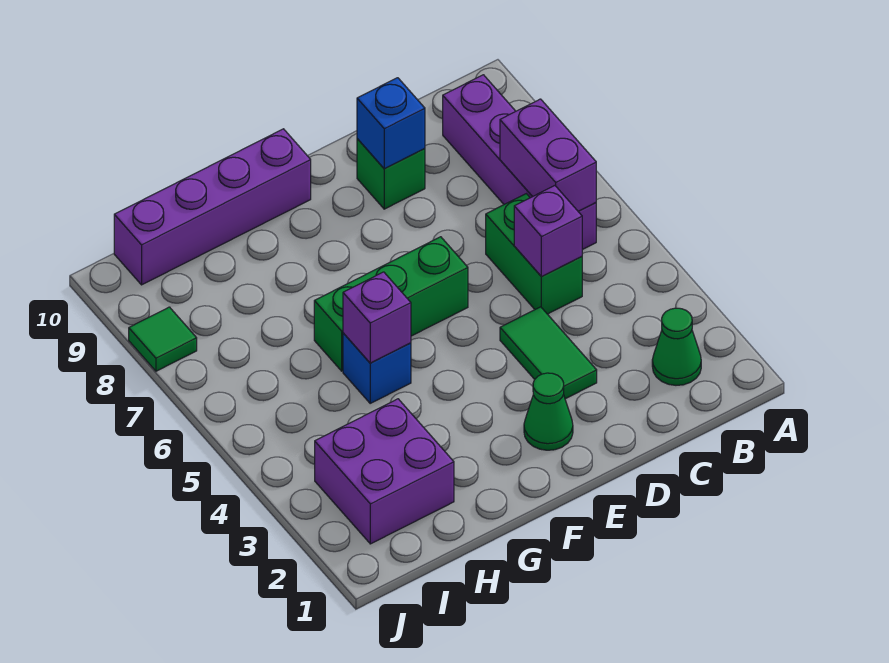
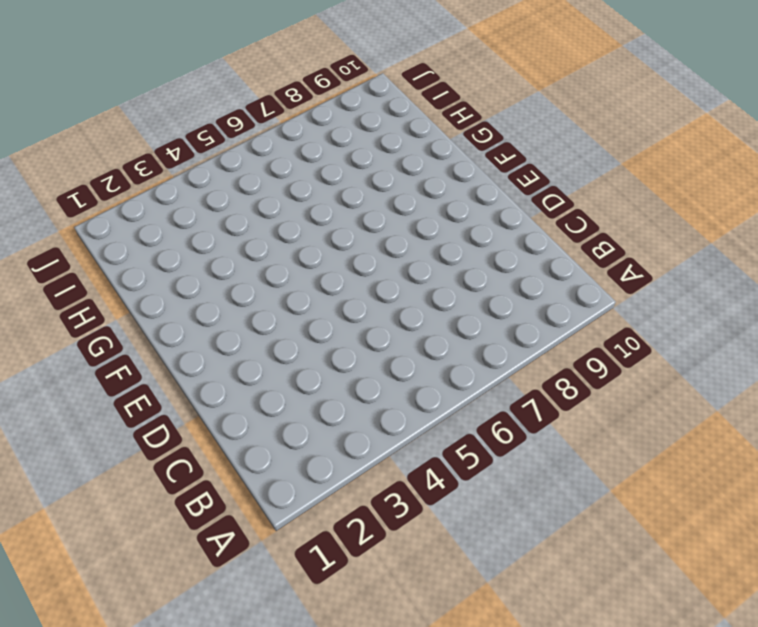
none -> green 1x1 cone [652,308,701,385]
none -> purple 1x4 brick [443,75,596,250]
none -> green 1x2 brick [486,194,582,314]

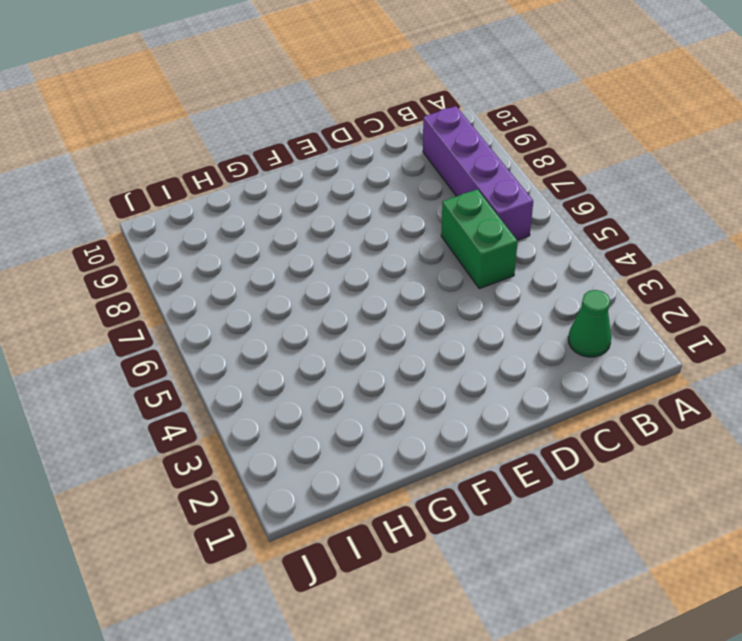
none -> green 1x2 tile [500,307,597,399]
none -> green 1x1 brick [357,139,425,209]
none -> green 1x1 cone [524,373,573,450]

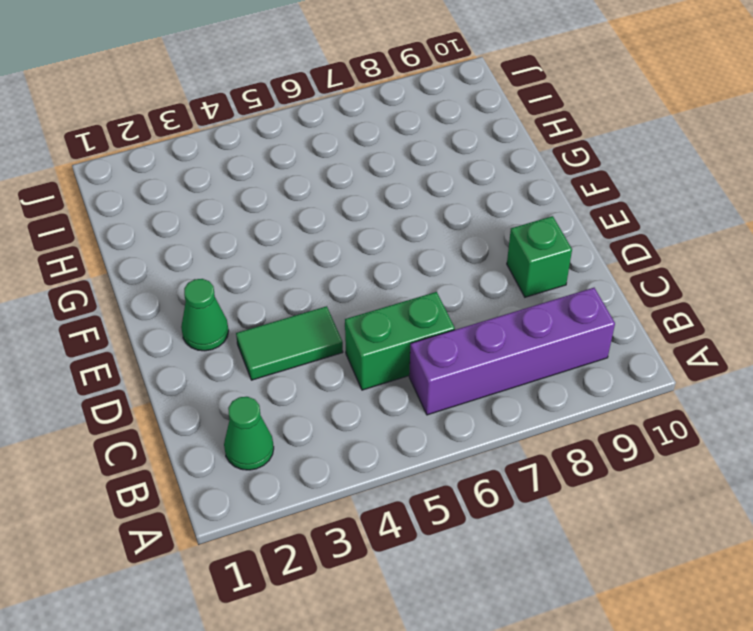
none -> green 1x3 brick [314,237,468,371]
none -> purple 1x4 brick [114,129,311,285]
none -> blue 1x1 brick [343,333,411,403]

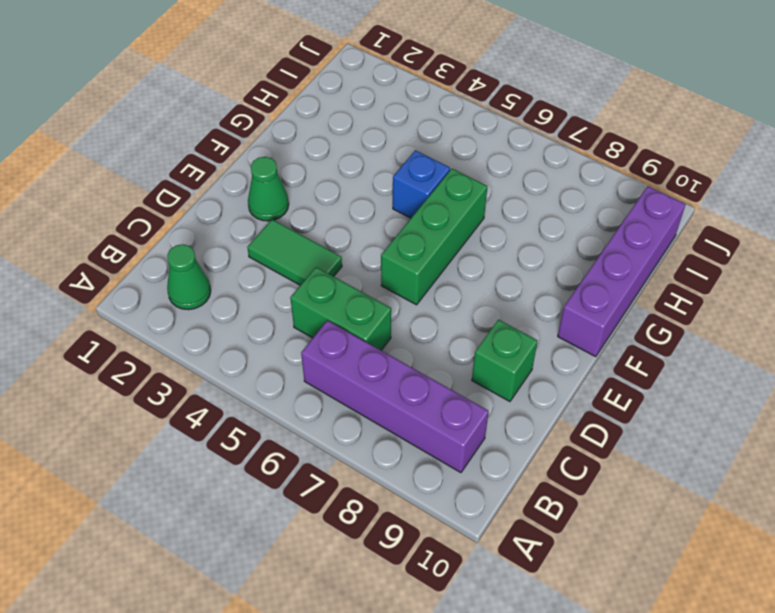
none -> purple 2x2 brick [315,399,454,544]
none -> green 1x1 tile [129,307,197,371]
none -> purple 1x2 brick [500,99,596,211]

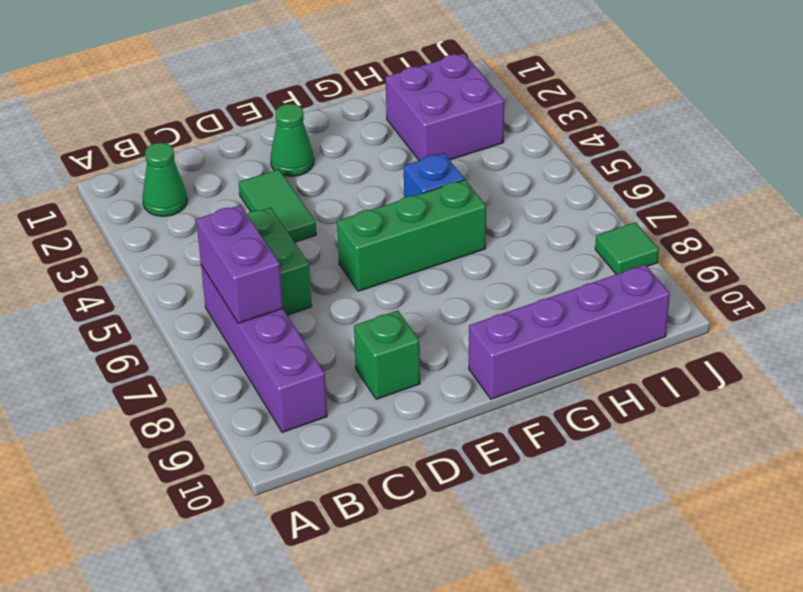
none -> purple 1x1 brick [514,186,582,277]
none -> blue 1x1 brick [357,78,425,169]
none -> purple 1x1 brick [343,272,411,363]

